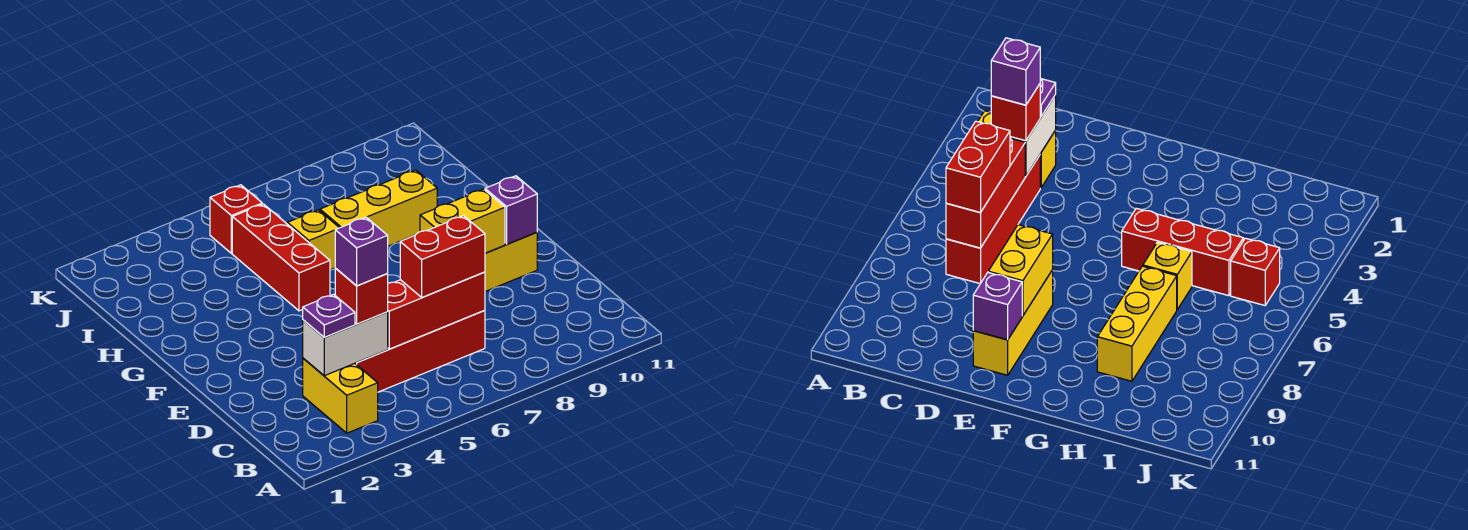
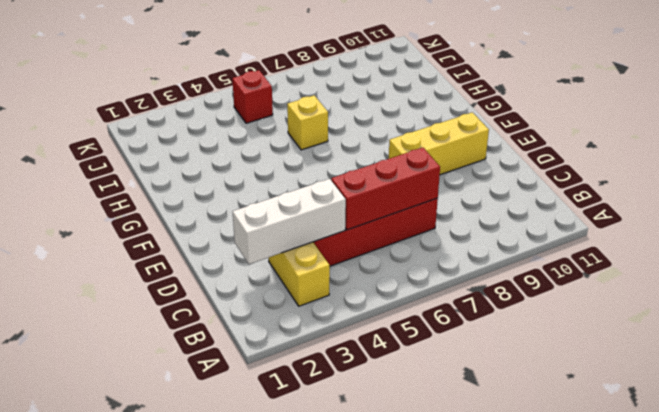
white 1x3 brick [233,179,346,264] -> white 1x2 brick [303,312,388,376]
none -> red 1x3 brick [232,204,330,311]
none -> yellow 1x3 brick [320,170,437,246]
none -> yellow 1x2 brick [420,189,505,253]

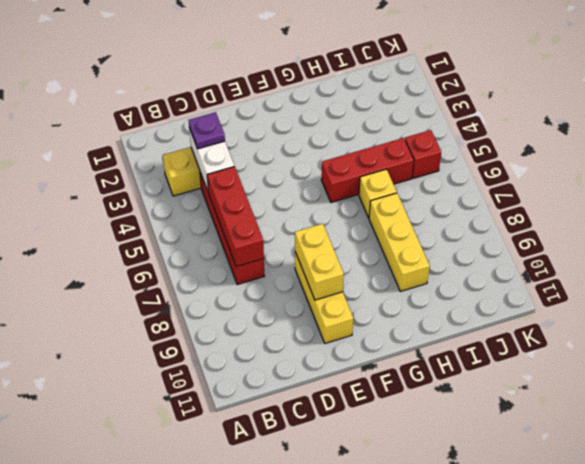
none -> purple 1x1 brick [485,176,537,244]
none -> red 1x1 brick [335,268,388,324]
none -> red 1x2 brick [400,216,485,297]

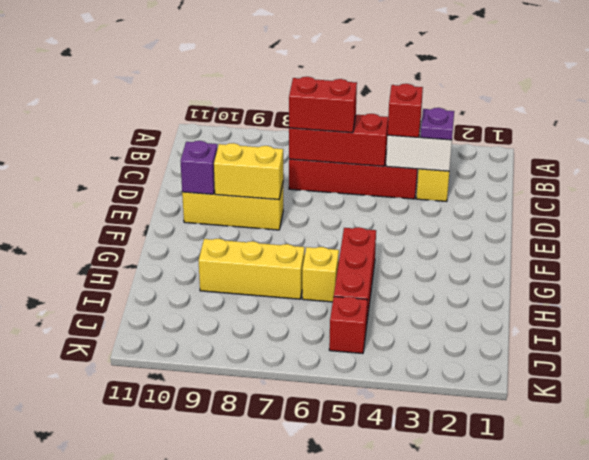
none -> purple 1x1 brick [335,217,388,286]

